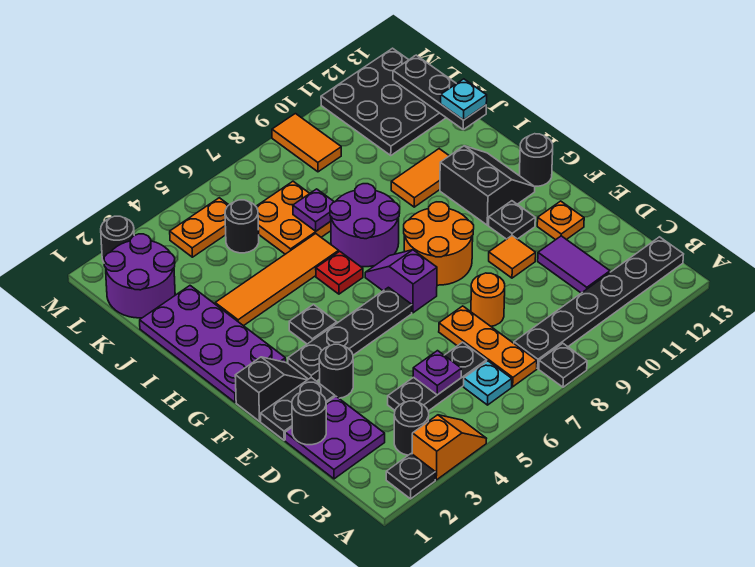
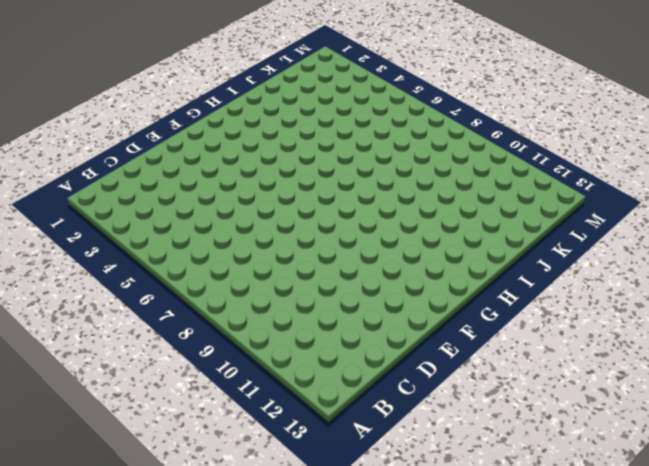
none -> black 1x1 plate [386,454,435,499]
none -> orange 1x2 slope [412,415,486,480]
none -> black 1x1 plate [539,343,587,387]
none -> black 1x1 round brick [394,401,429,455]

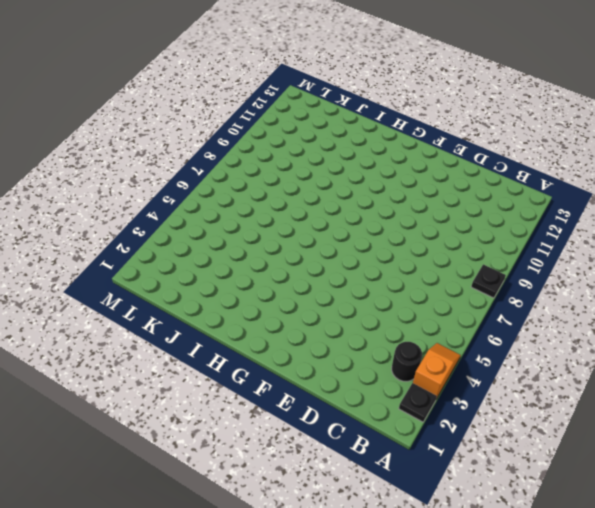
none -> cyan 1x1 plate [464,361,512,405]
none -> orange 1x3 plate [439,306,537,387]
none -> black 1x6 plate [514,237,684,368]
none -> purple 2x2 plate [285,396,385,479]

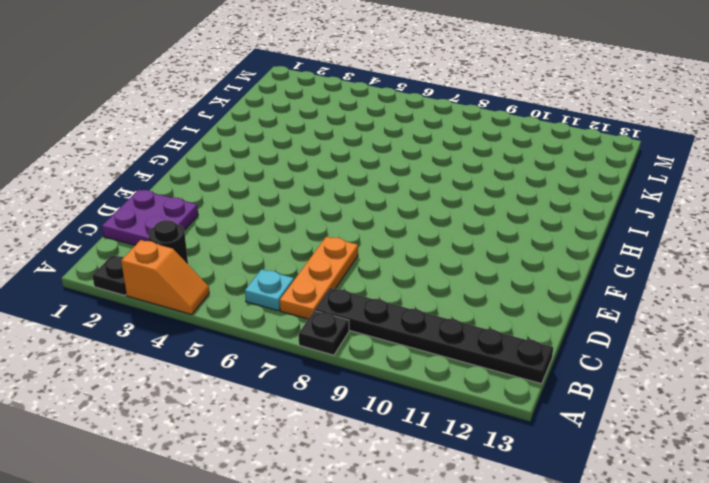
none -> black 1x3 plate [388,342,487,411]
none -> purple 1x2 tile [538,236,610,293]
none -> orange 1x1 round brick [471,273,505,326]
none -> black 1x2 plate [261,378,335,440]

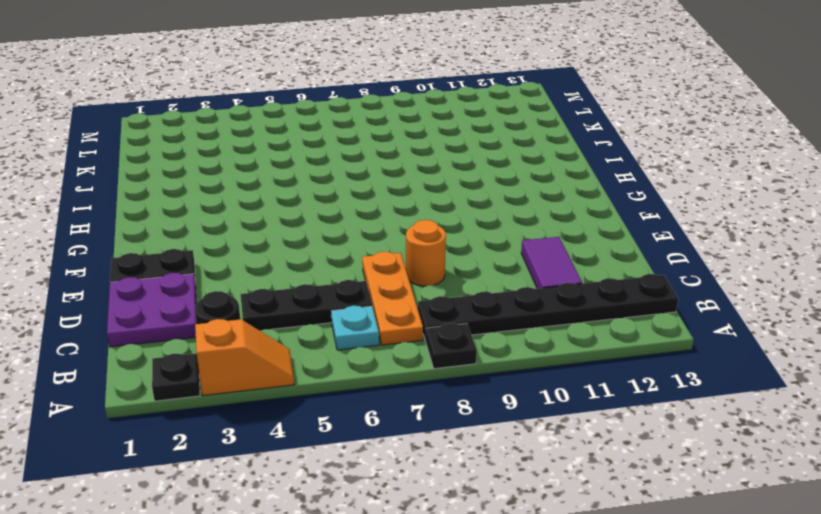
none -> black 1x1 round brick [319,344,353,398]
none -> orange 1x1 tile [489,236,536,278]
none -> orange 1x1 plate [537,201,584,240]
none -> black 1x2 slope [235,357,308,421]

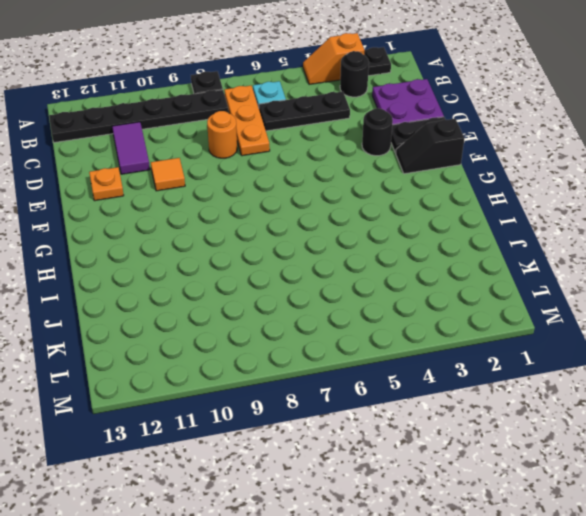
none -> black 1x4 plate [288,287,412,381]
none -> purple 1x2 slope [365,250,437,313]
none -> orange 2x2 round brick [404,202,474,285]
none -> black 1x1 plate [489,201,535,239]

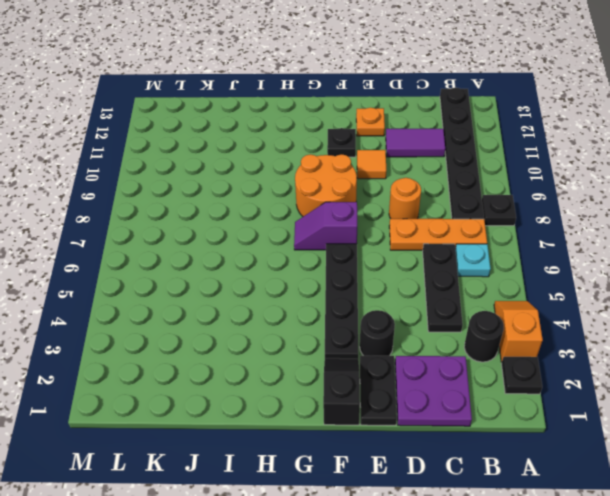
none -> purple 2x4 plate [140,286,286,402]
none -> black 1x1 plate [289,305,337,344]
none -> black 2x2 slope [440,146,535,225]
none -> black 1x1 round brick [520,134,553,186]

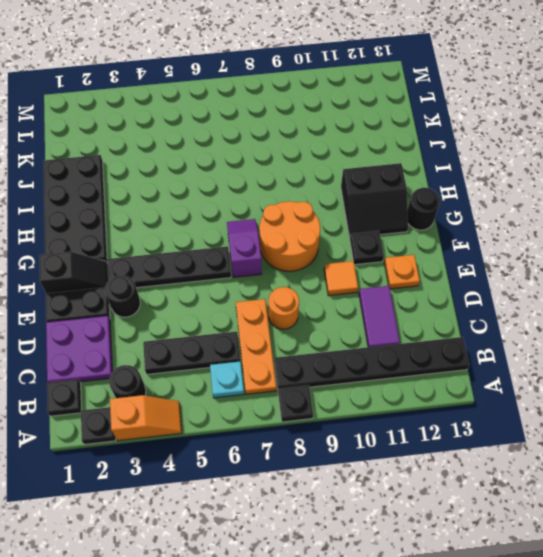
black 1x1 plate [47,379,81,416] -> black 1x1 plate moved to [289,305,337,344]
black 2x4 plate [43,155,107,262] -> purple 2x4 plate [140,286,286,402]
black 2x2 slope [341,163,408,237] -> black 2x2 slope turned to [440,146,535,225]
none -> red 1x1 plate [316,251,363,294]
none -> purple 2x2 round brick [330,184,400,267]
none -> orange 1x4 tile [215,234,339,326]
none -> orange 1x2 tile [391,149,449,207]

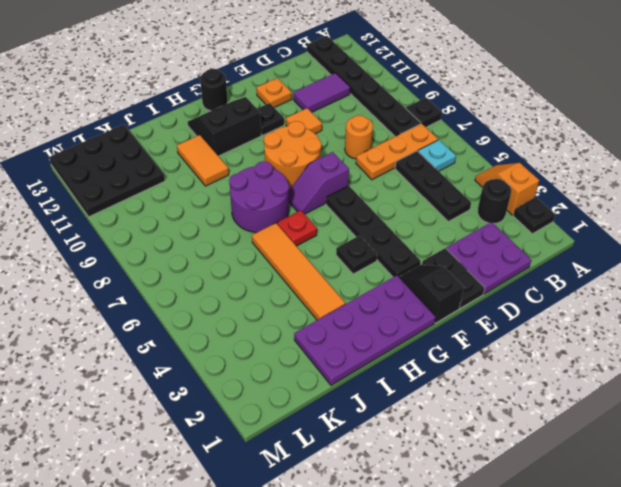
none -> black 1x1 round brick [319,344,353,398]
none -> orange 2x2 plate [256,181,331,254]
none -> purple 2x2 round brick [104,234,175,318]
none -> black 1x1 round brick [225,200,259,253]

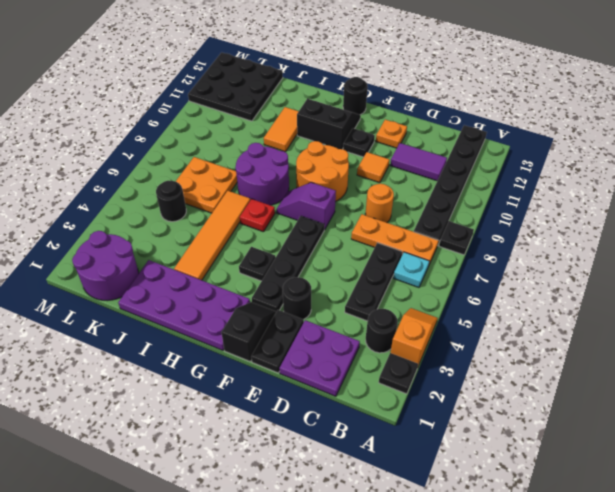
none -> orange 1x2 plate [170,198,228,257]
none -> orange 1x2 tile [272,114,341,172]
none -> black 1x1 round brick [101,216,134,262]
none -> purple 1x1 plate [413,351,461,395]

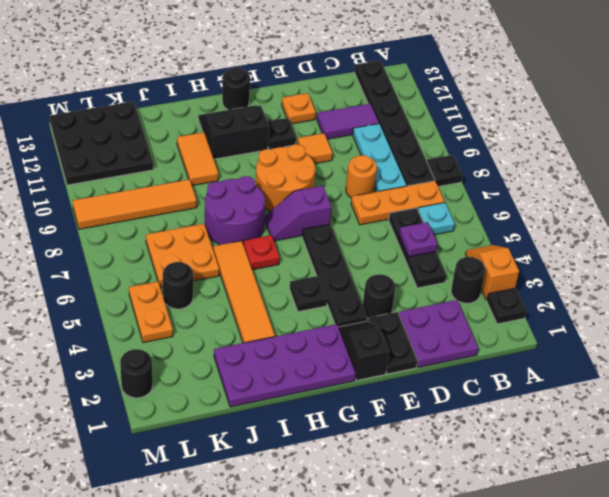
cyan 1x3 plate [353,123,407,192] -> none
orange 1x4 tile [73,179,197,229] -> orange 1x2 tile [272,114,341,172]
none -> purple 2x2 round brick [104,234,175,318]
none -> black 1x1 round brick [292,390,326,445]
none -> purple 1x1 plate [293,189,334,231]
none -> black 1x3 plate [393,55,486,130]

